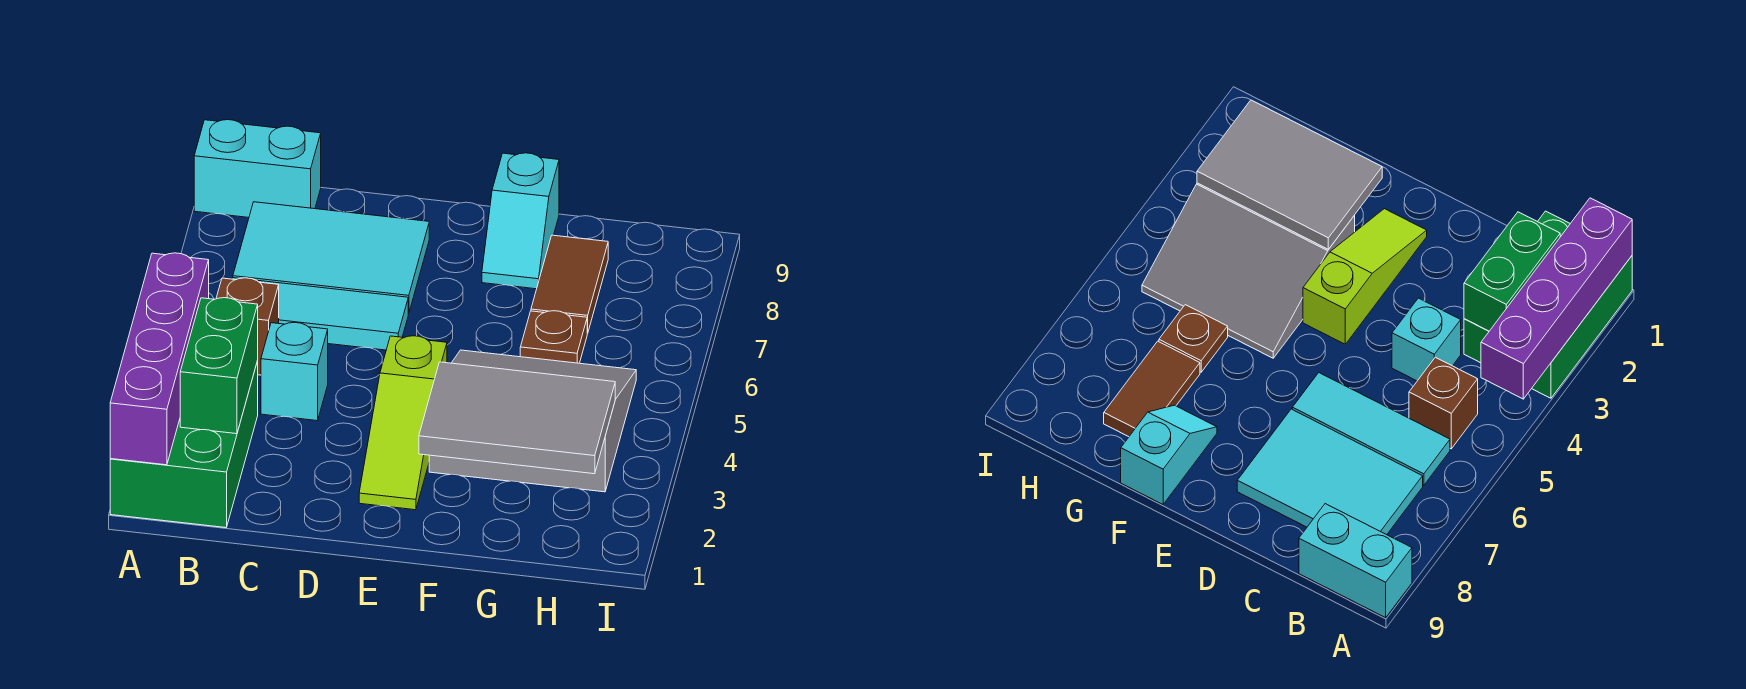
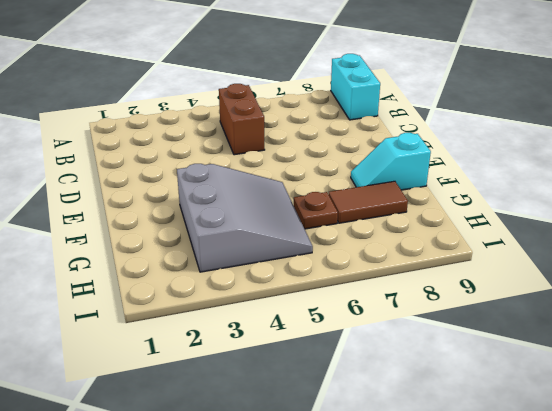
brown 1x2 brick [219,84,265,155] -> brown 1x1 brick [216,278,279,375]
none -> green 2x3 brick [110,361,258,528]
none -> cyan 1x3 tile [232,278,408,350]
none -> cyan 2x3 tile [233,202,429,314]

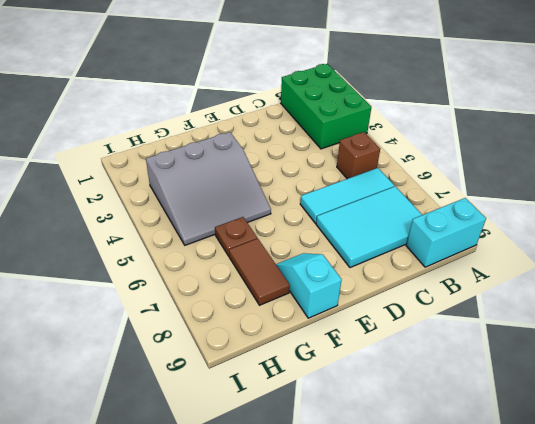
none -> cyan 1x1 brick [261,322,328,421]
none -> lime 1x3 slope [359,336,447,510]
none -> purple 1x4 brick [110,253,209,465]

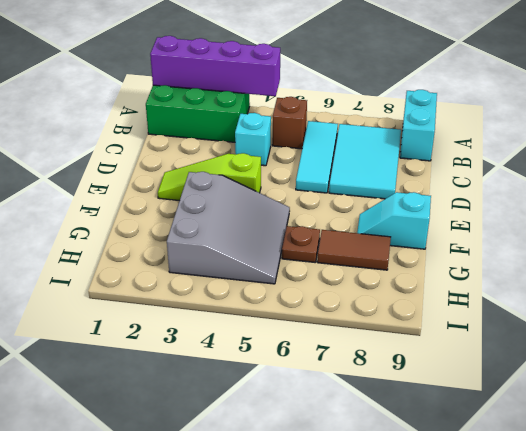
none -> green 1x2 brick [180,298,258,434]
none -> grey 2x3 tile [419,362,615,474]

